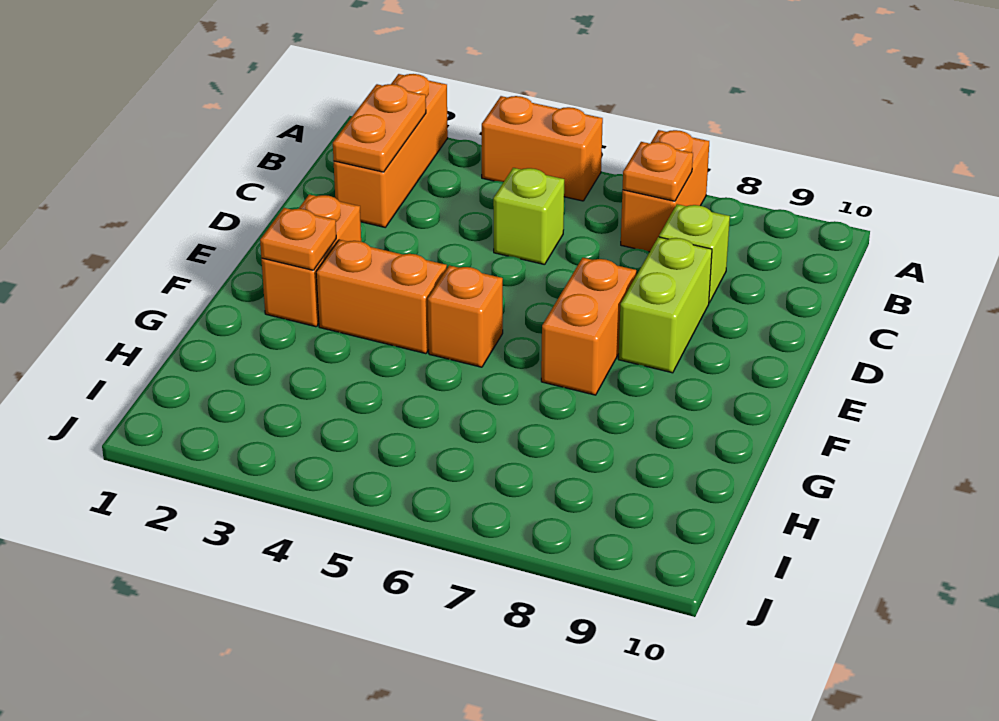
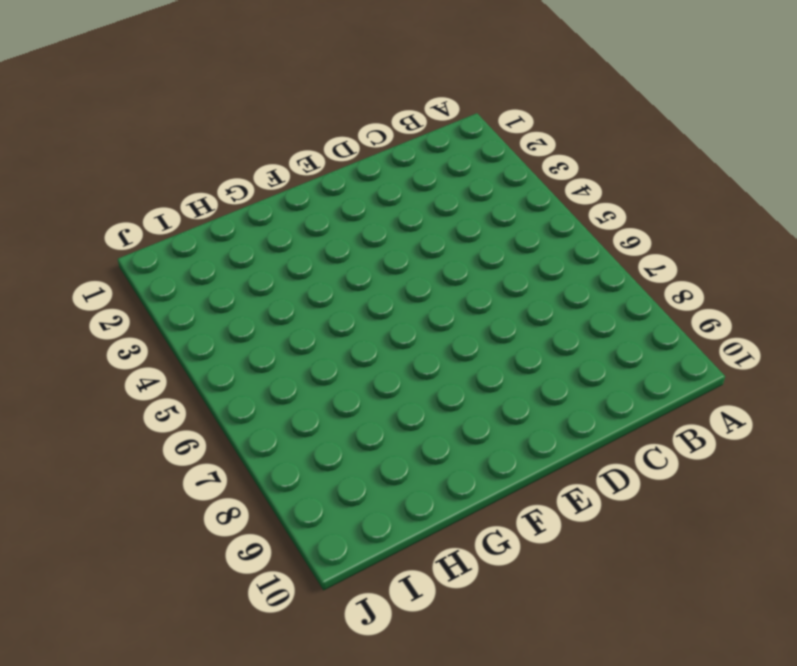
none -> orange 1x3 brick [334,74,448,227]
none -> orange 1x2 brick [482,96,603,201]
none -> orange 1x2 brick [621,130,709,252]

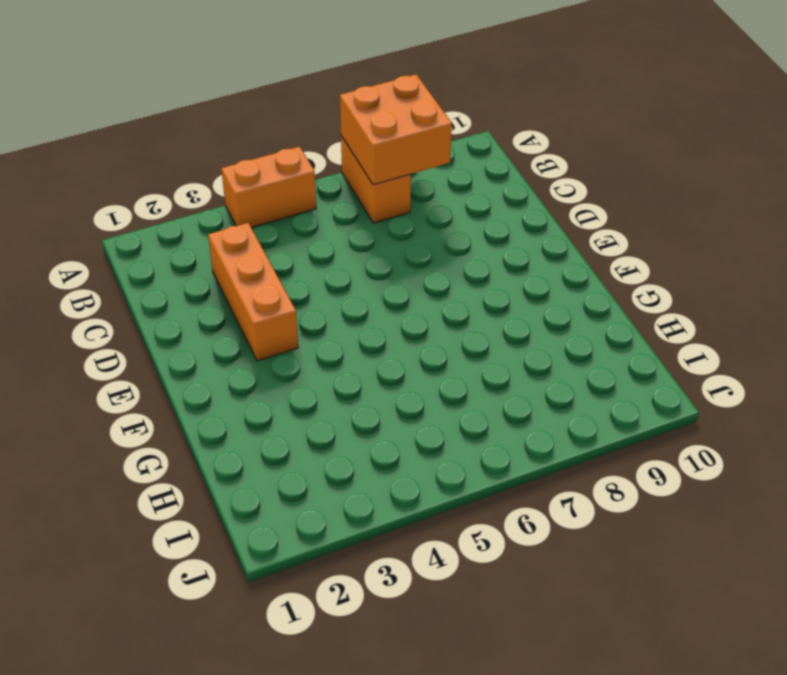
orange 2x2 brick [340,74,452,185] -> orange 1x1 plate [623,142,693,201]
orange 1x3 brick [208,223,298,361] -> orange 1x3 brick moved to [334,74,448,227]
none -> lime 1x1 brick [493,168,564,265]
none -> lime 1x1 brick [659,204,730,303]
none -> lime 1x2 brick [618,237,712,373]

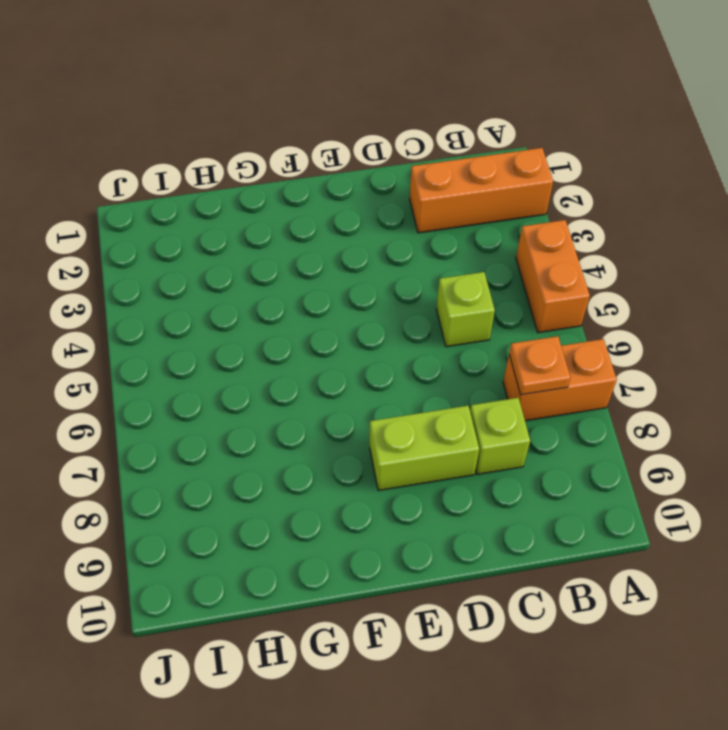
none -> orange 1x2 brick [261,194,361,327]
none -> orange 1x2 brick [541,258,636,395]
none -> orange 1x2 brick [316,240,447,354]

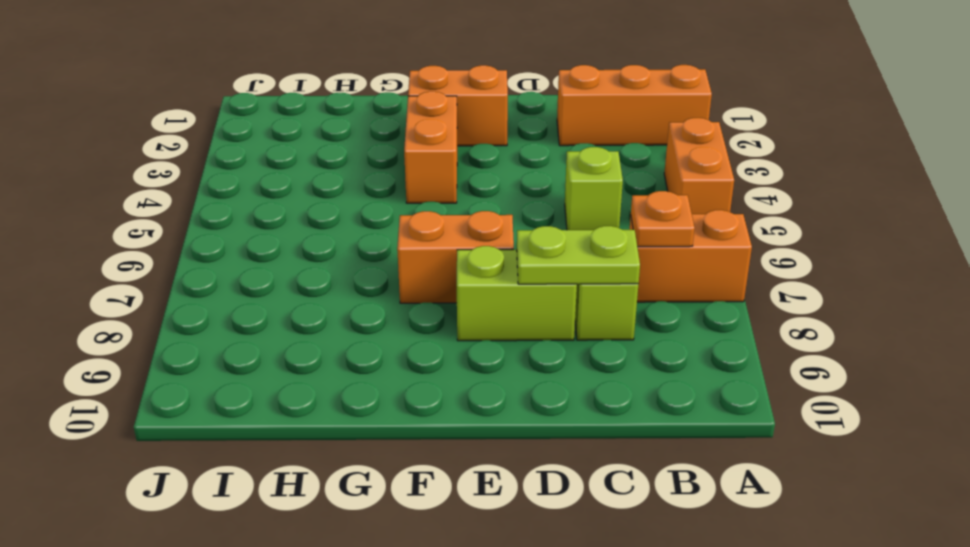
lime 1x2 plate [517,226,640,284] -> none
none -> orange 1x1 brick [428,265,503,367]
none -> orange 1x2 plate [333,84,426,172]
none -> orange 1x1 plate [260,208,336,270]

